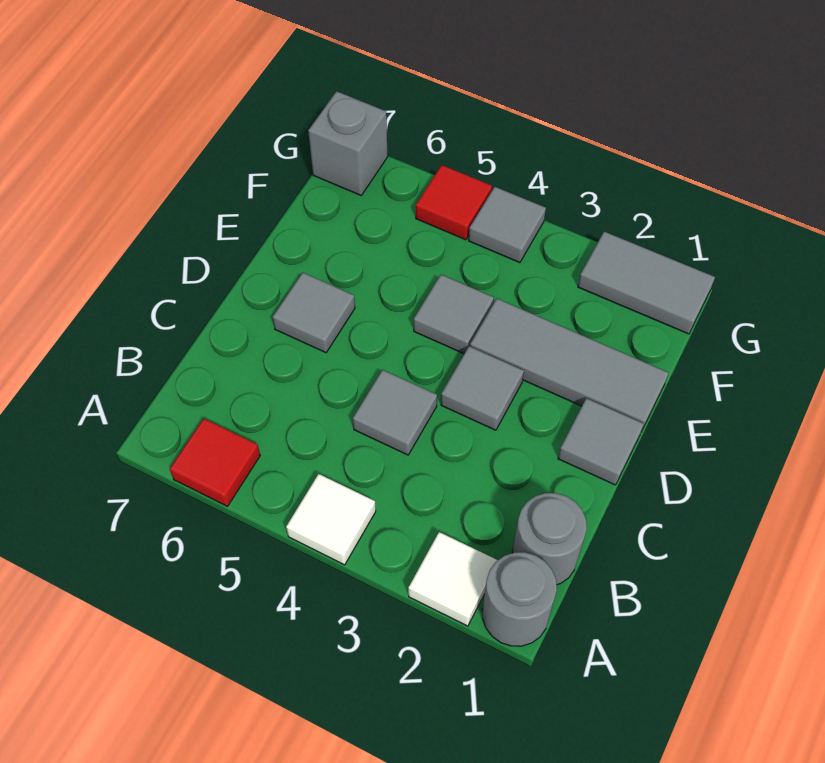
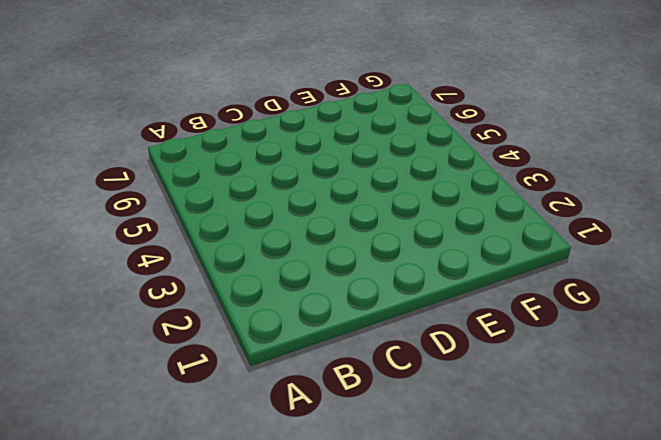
none -> grey 1x1 round brick [482,552,557,646]
none -> white 1x1 tile [408,532,497,626]
none -> white 1x1 tile [286,474,376,565]

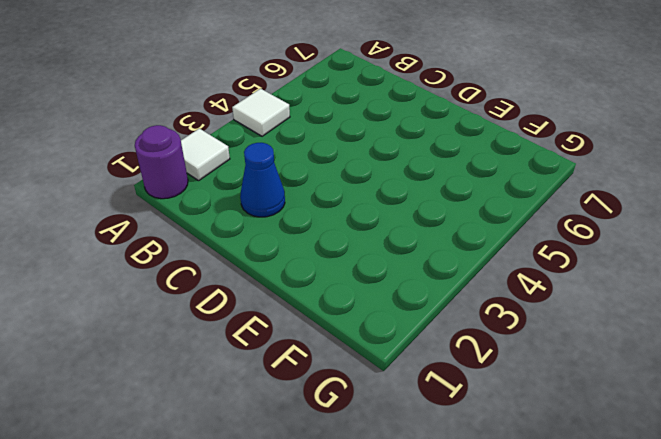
purple 1x1 round brick [135,125,188,199] -> grey 1x1 round brick [482,552,557,646]
blue 1x1 cone [240,143,285,217] -> none
none -> red 1x1 tile [170,419,260,506]
none -> grey 1x1 round brick [512,493,587,585]
none -> grey 1x1 tile [353,370,437,455]

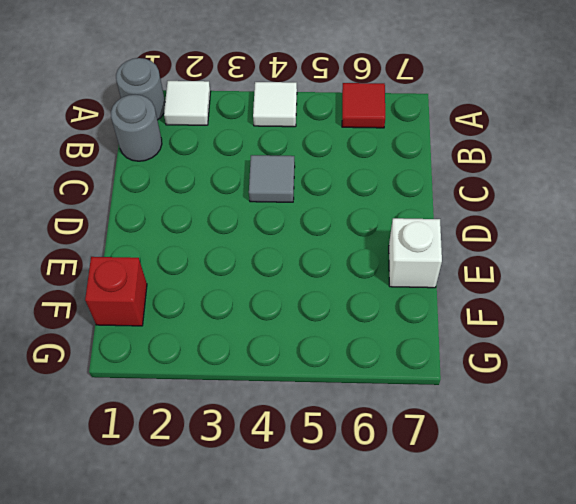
white 1x1 brick [389,218,442,288] -> none
red 1x1 brick [85,257,147,326] -> none
none -> grey 1x1 tile [558,398,644,485]
none -> grey 1x1 tile [441,346,524,430]
none -> grey 1x1 tile [273,272,355,353]

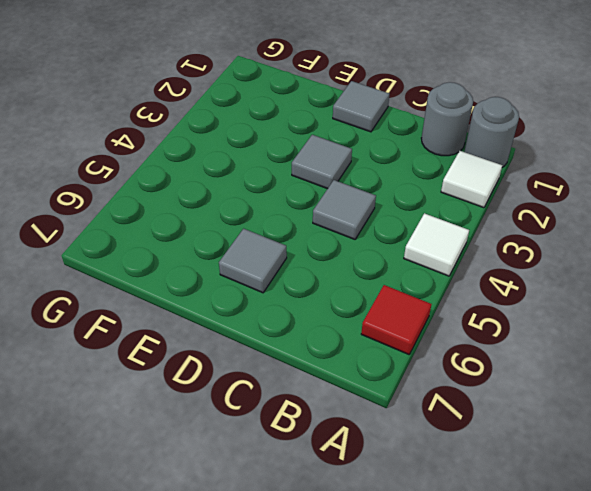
none -> grey 1x3 tile [470,299,668,432]
none -> grey 1x1 tile [414,275,494,354]
none -> grey 1x2 tile [578,232,715,334]

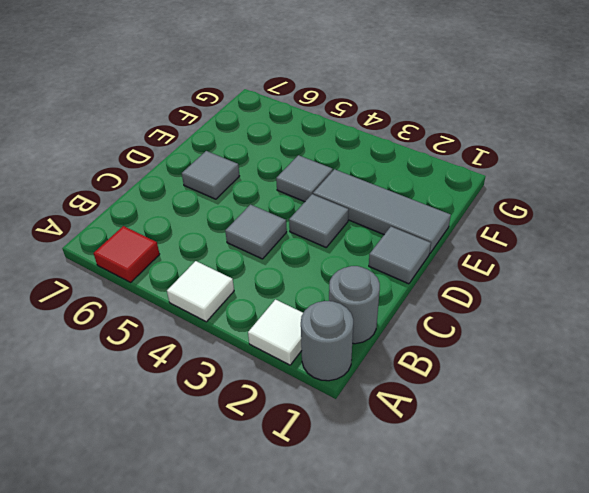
none -> grey 1x2 tile [578,232,715,334]
none -> grey 1x1 tile [469,187,546,263]
none -> red 1x1 tile [416,165,492,240]

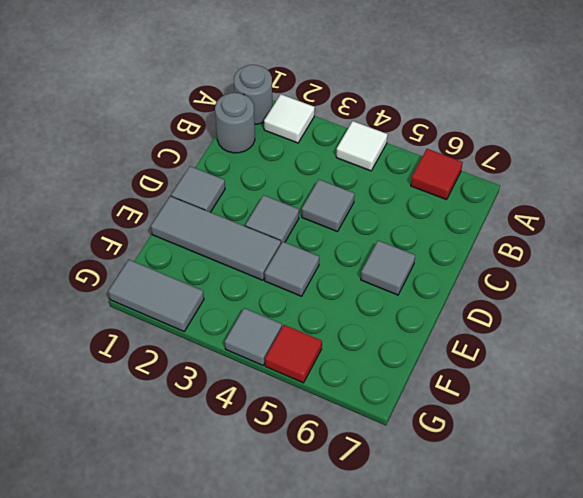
none -> grey 1x1 brick [308,91,388,195]

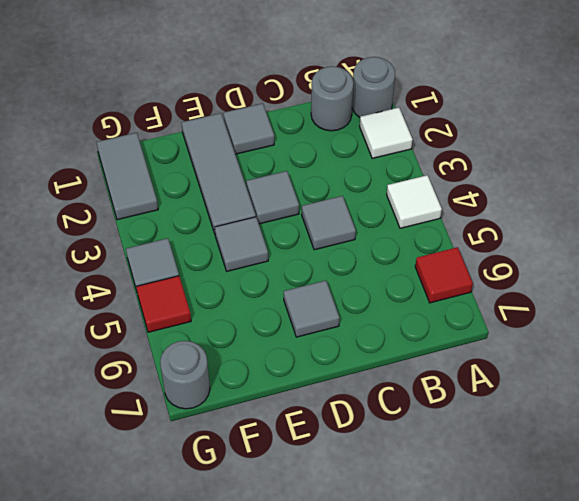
grey 1x1 round brick [160,341,210,409] -> grey 1x1 brick [308,91,388,195]

